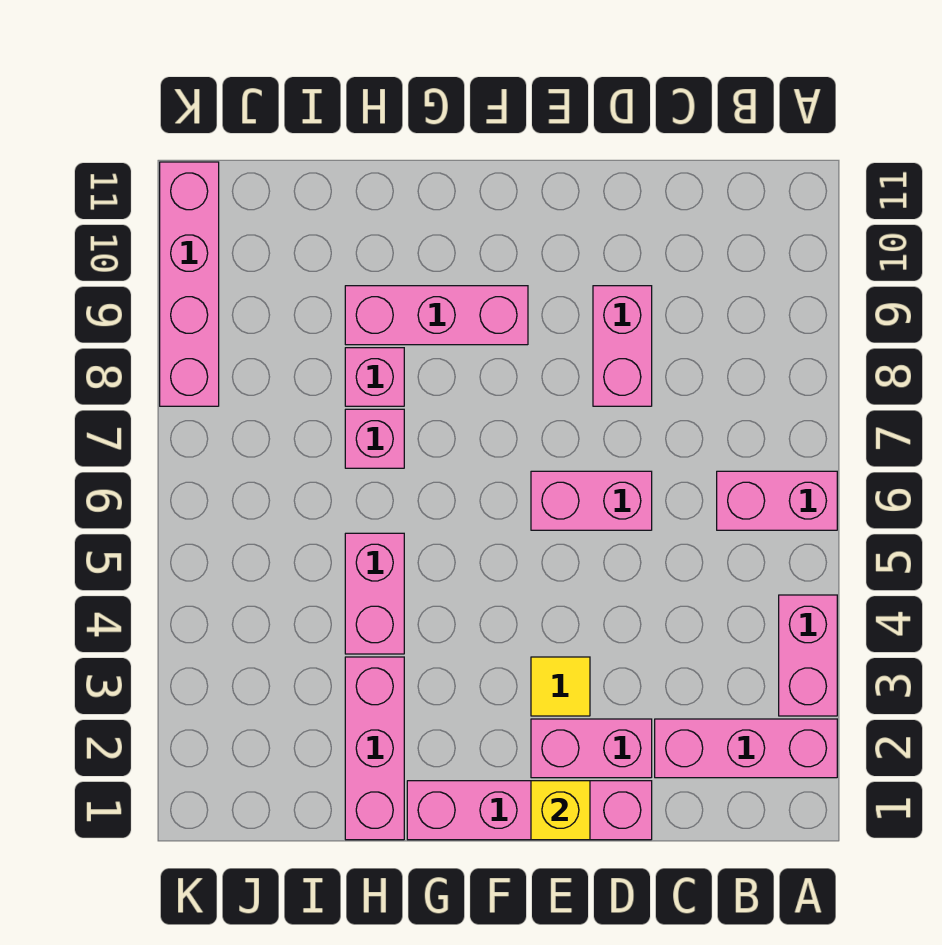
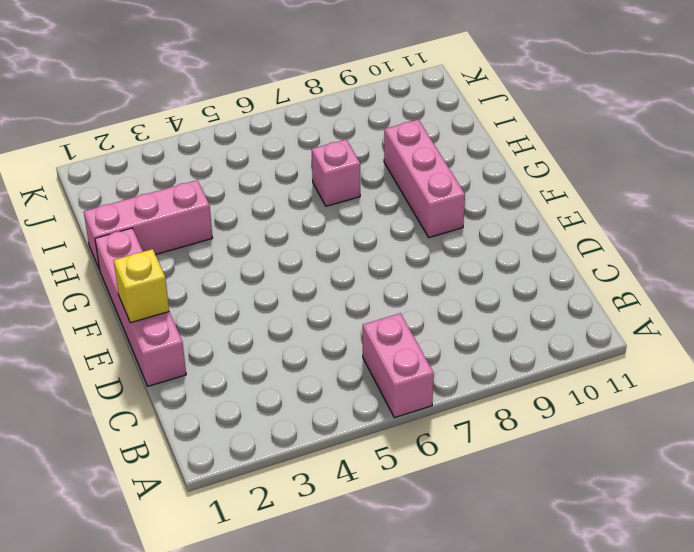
none -> pink 1x3 brick [655,719,837,778]
none -> pink 1x2 brick [779,595,837,716]
none -> pink 1x2 brick [531,719,652,778]

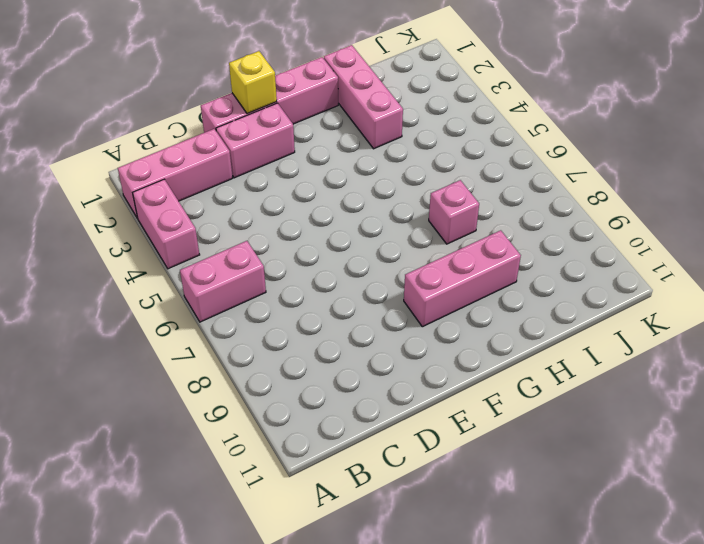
none -> pink 1x2 brick [531,471,652,530]
none -> pink 1x2 brick [593,286,652,406]
none -> yellow 1x1 tile [531,657,590,716]

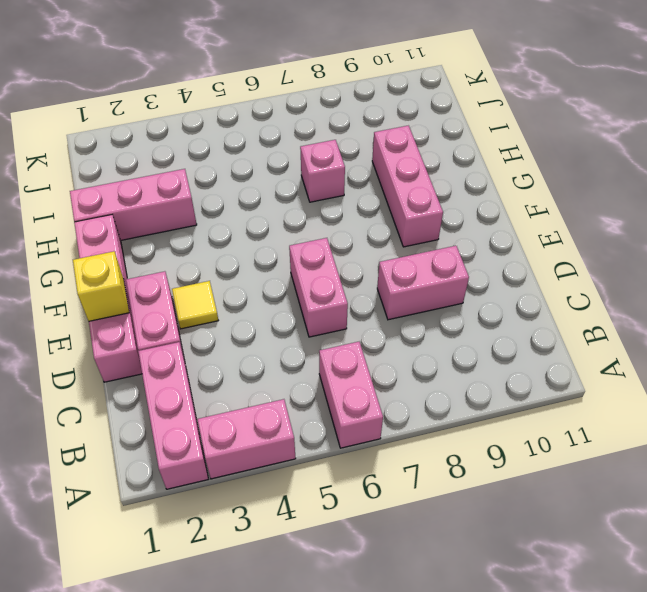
none -> pink 1x2 brick [345,533,404,654]
none -> pink 1x1 brick [345,348,404,406]
none -> pink 1x4 brick [160,162,219,406]

